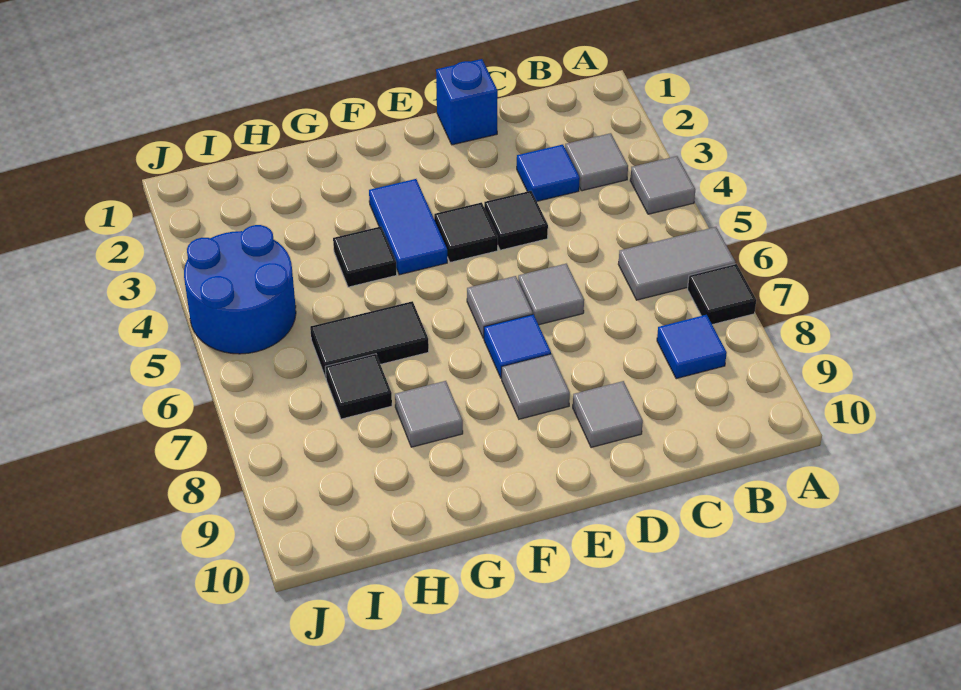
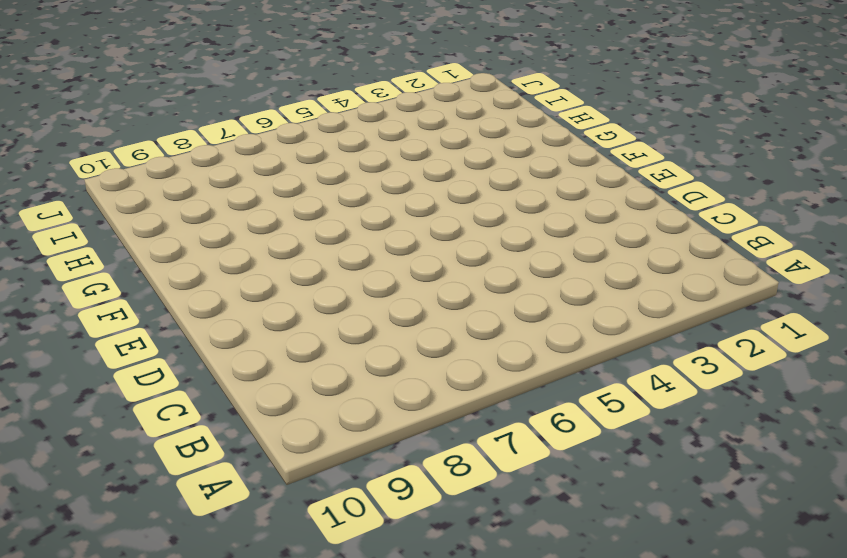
none -> grey 1x1 tile [630,156,695,214]
none -> grey 1x2 tile [618,227,735,300]
none -> black 1x1 tile [688,264,756,325]

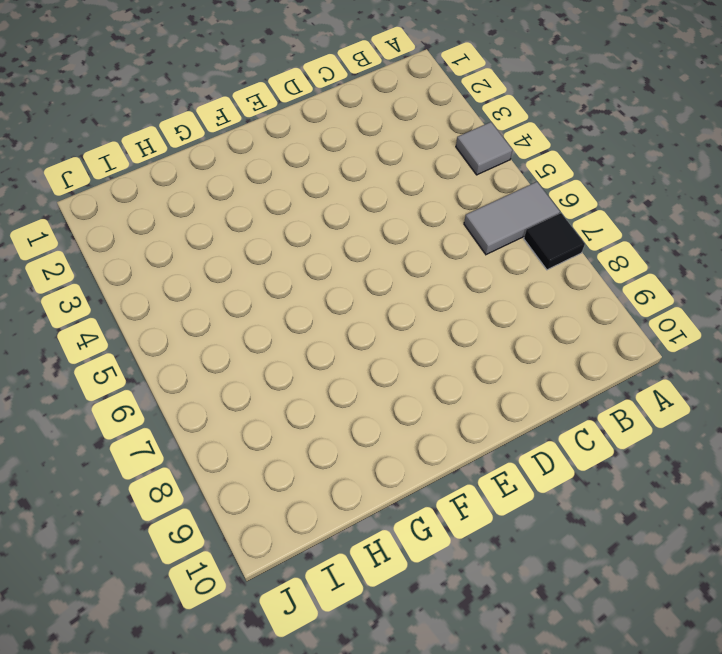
none -> grey 1x1 tile [565,133,628,191]
none -> blue 1x1 tile [657,315,727,379]
none -> blue 1x1 tile [517,145,580,201]

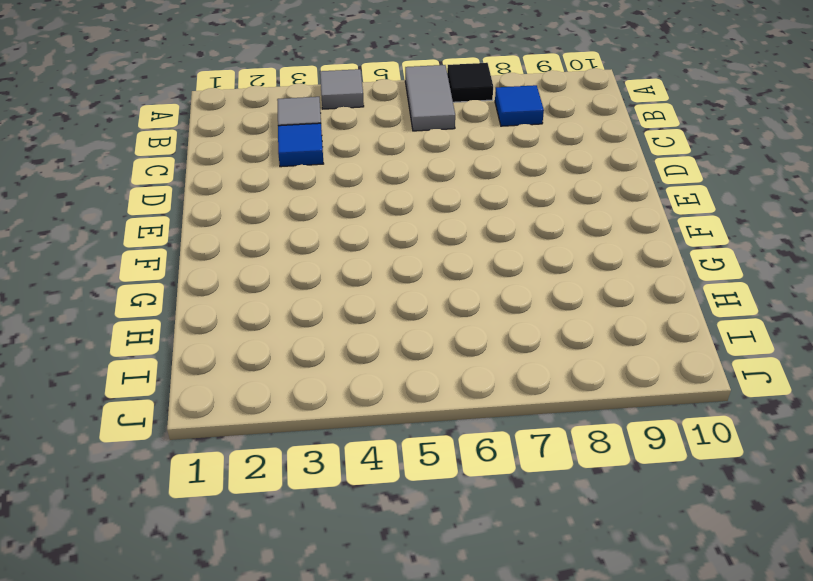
none -> blue 1x1 brick [436,59,498,145]
none -> black 1x1 tile [484,191,548,250]
none -> grey 1x1 tile [518,264,584,325]

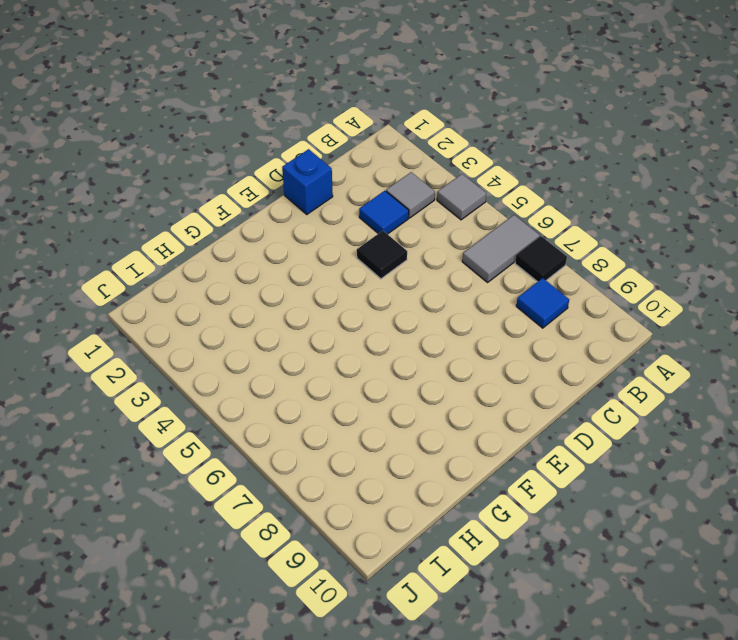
none -> grey 1x1 tile [518,264,584,325]
none -> grey 1x1 tile [573,381,643,448]
none -> black 1x1 tile [434,202,498,262]

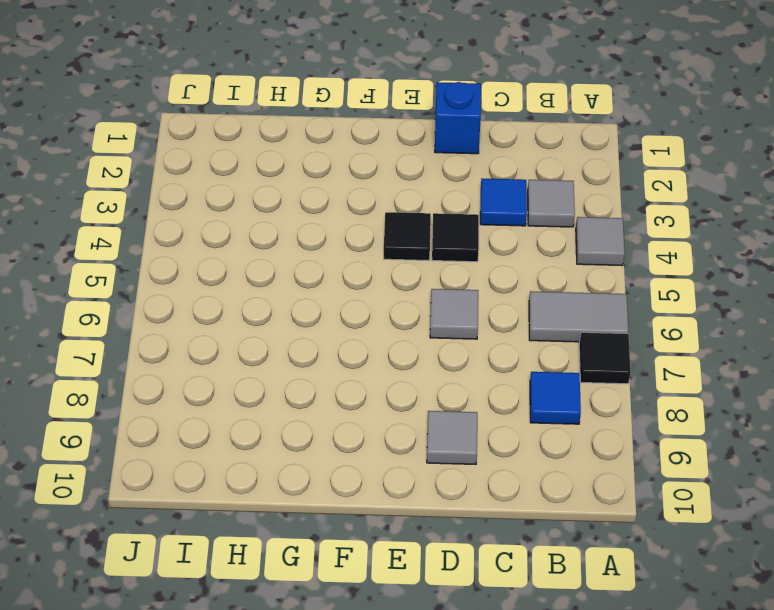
none -> grey 1x1 tile [467,276,533,339]
none -> blue 1x1 tile [484,314,551,378]
none -> grey 1x1 tile [502,354,570,419]

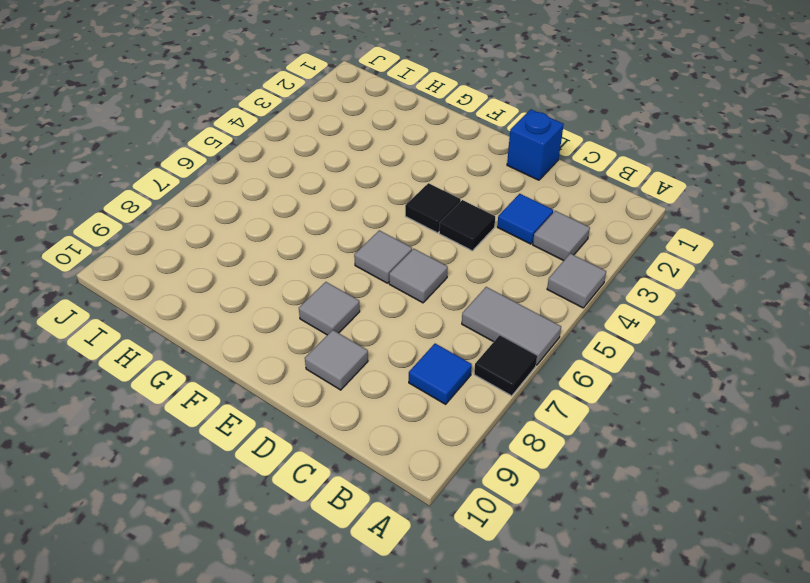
none -> blue 1x1 tile [484,314,551,378]
none -> blue 1x2 tile [369,179,447,275]
none -> black 1x1 tile [333,227,397,287]

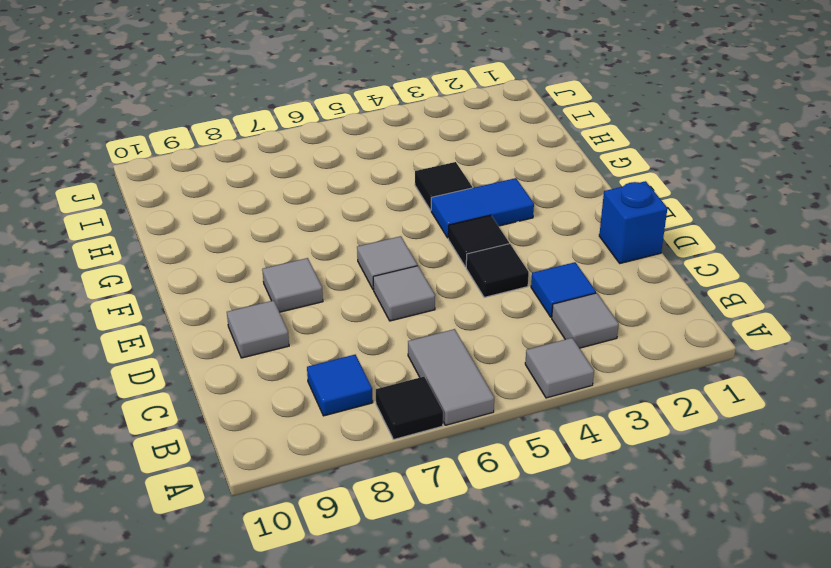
none -> blue 1x1 tile [484,314,551,378]
none -> black 1x2 tile [310,301,429,378]
none -> grey 1x1 tile [395,381,463,447]

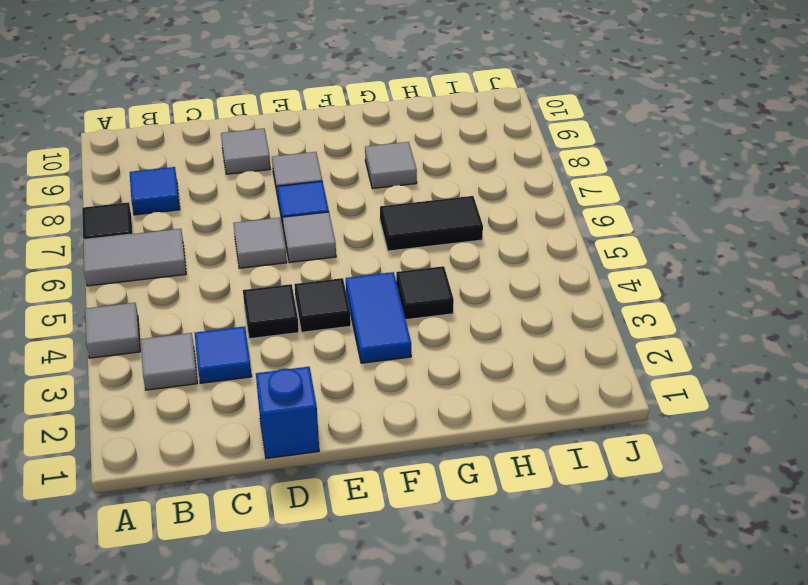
none -> black 1x1 tile [325,354,392,419]
none -> blue 2x2 round brick [184,225,296,354]

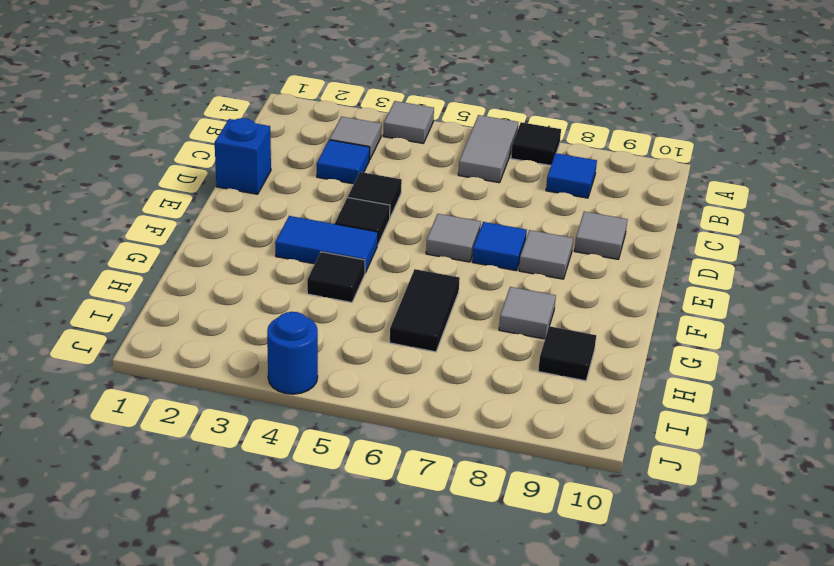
black 1x1 tile [538,326,596,381] -> black 1x1 tile moved to [325,354,392,419]
blue 1x1 round brick [267,312,318,394] -> blue 2x2 round brick [184,225,296,354]
none -> grey 1x1 tile [518,264,584,325]

